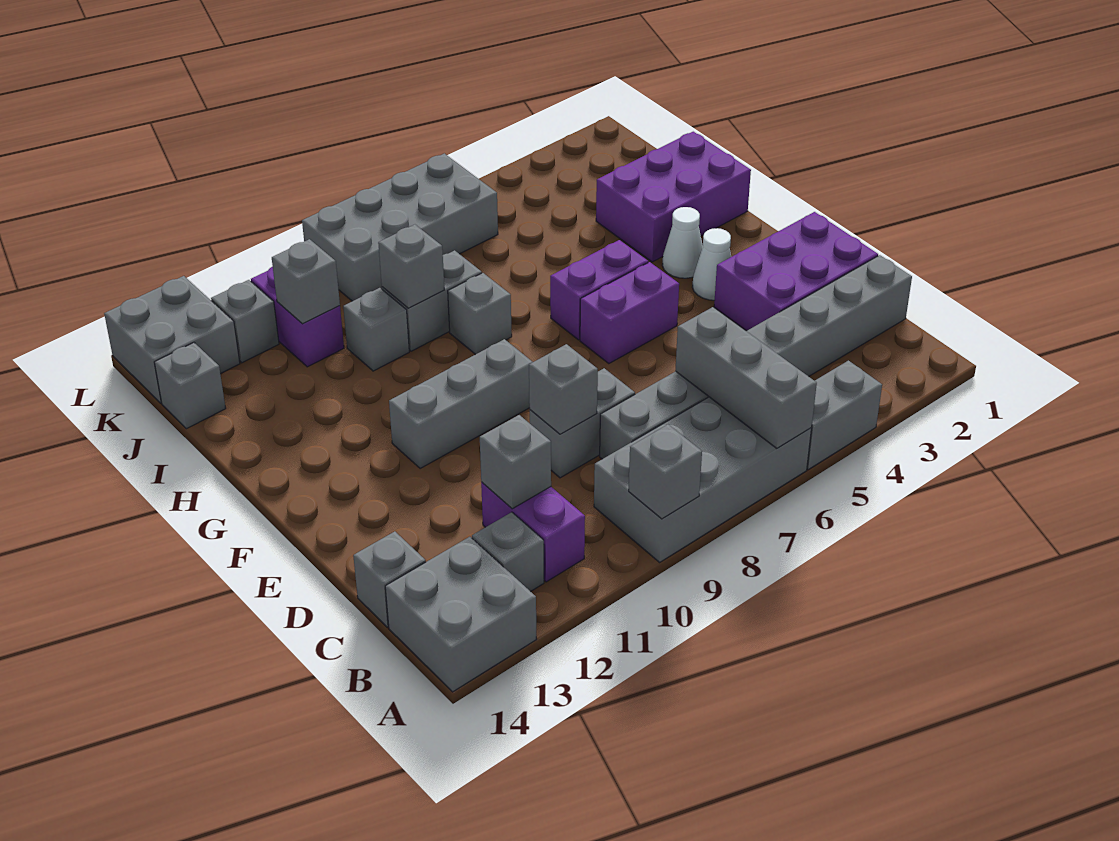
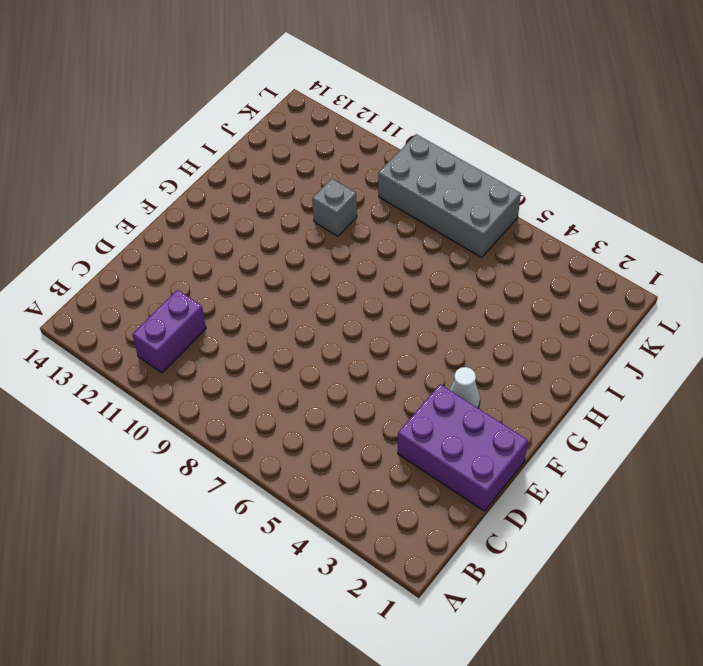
none -> grey 1x2 brick [807,361,882,469]
none -> grey 2x4 brick [594,397,811,562]
none -> grey 2x2 brick [385,537,537,692]

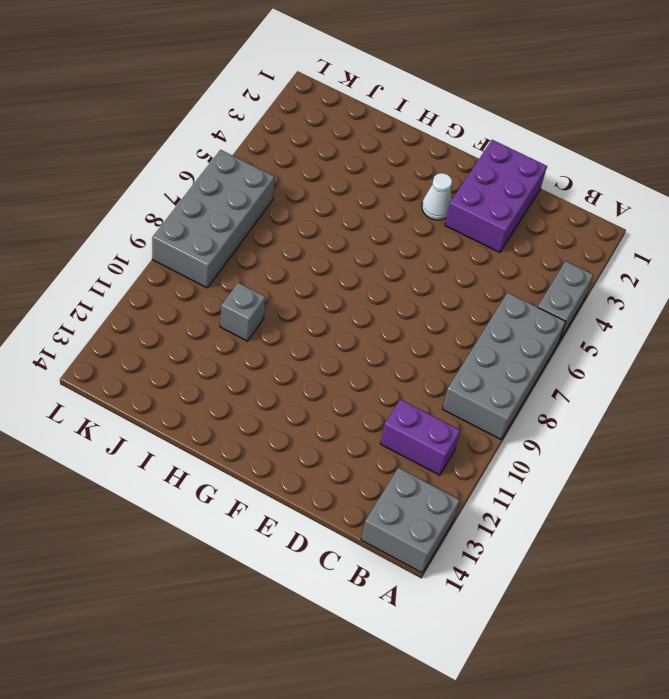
none -> grey 1x1 brick [472,512,544,592]
none -> grey 1x8 brick [600,255,912,459]
none -> grey 1x1 brick [353,531,426,627]

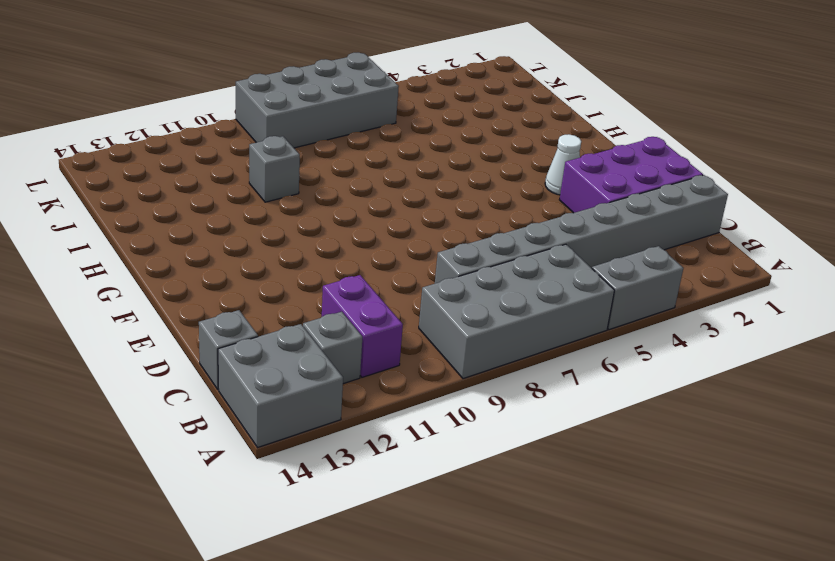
none -> grey 1x2 brick [530,368,635,478]
none -> purple 1x2 brick [580,262,679,363]
none -> grey 1x3 brick [389,339,533,469]

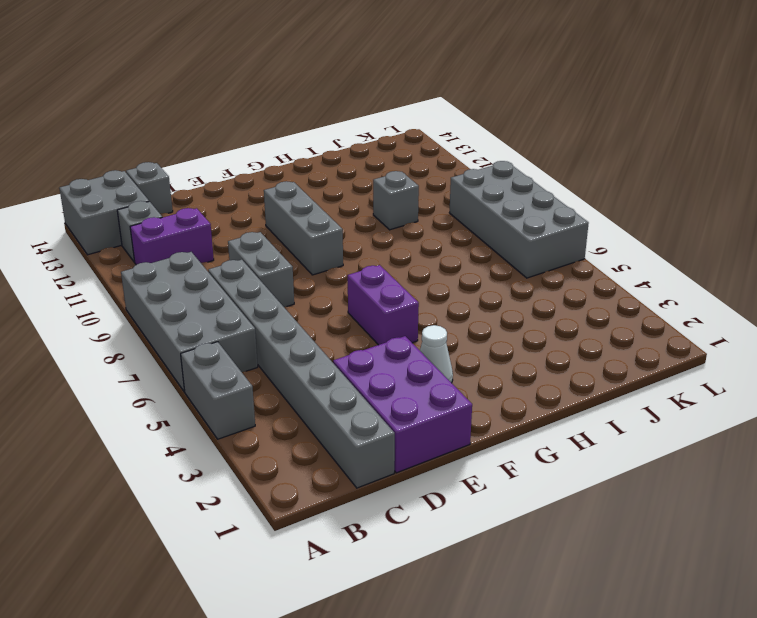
none -> white 1x1 cone [662,207,703,278]
none -> purple 1x2 brick [550,240,648,340]
none -> purple 2x3 brick [596,132,751,262]

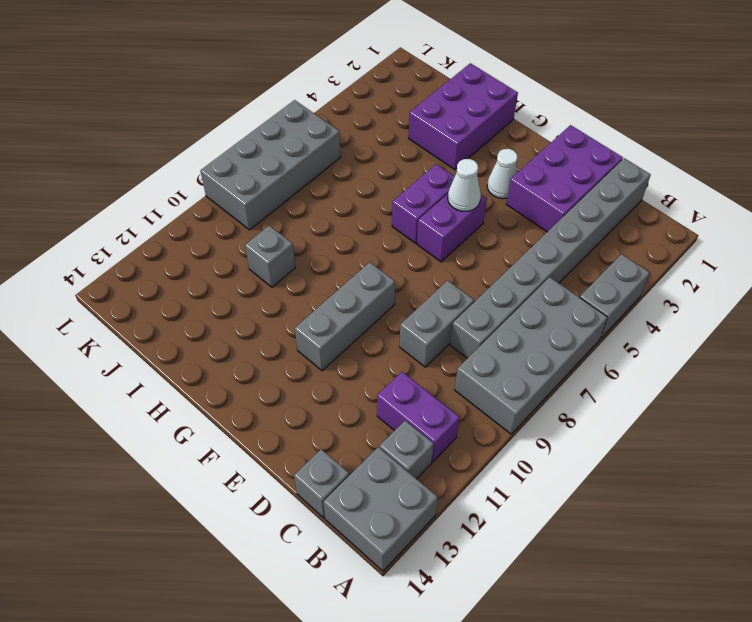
white 1x1 cone [448,159,481,211] -> white 1x1 cone moved to [662,207,703,278]
none -> grey 1x1 brick [448,273,512,355]
none -> grey 1x2 brick [382,250,482,351]
none -> purple 1x2 brick [251,266,344,367]

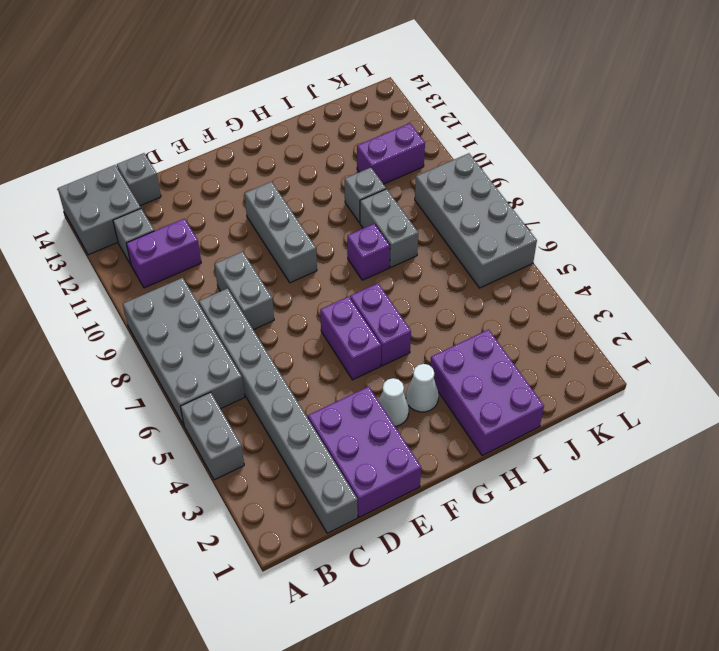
purple 1x1 brick [347,224,390,280] -> grey 1x1 brick [448,273,512,355]
none -> grey 1x1 brick [154,343,226,429]
none -> grey 1x1 brick [211,280,279,363]
none -> grey 2x2 brick [104,276,240,403]

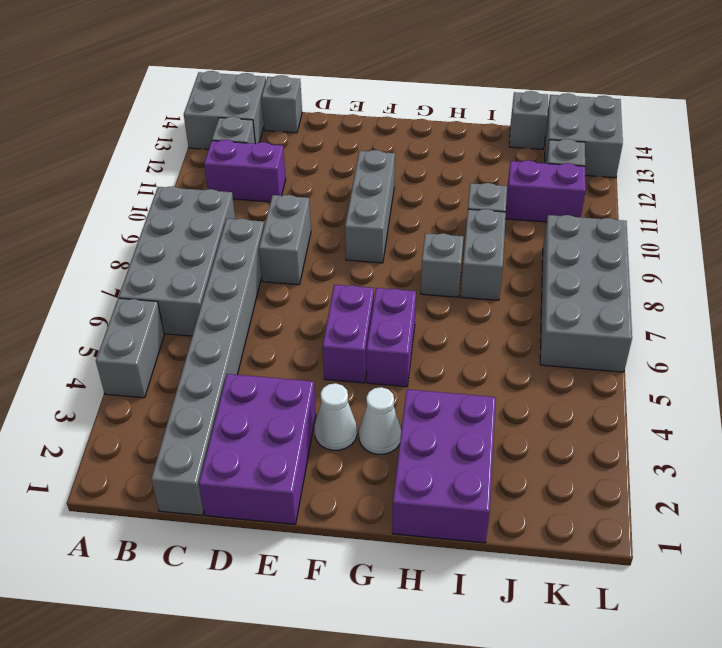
none -> grey 1x3 brick [675,307,817,448]
none -> grey 1x1 brick [629,425,702,519]
none -> grey 1x1 brick [480,415,551,509]

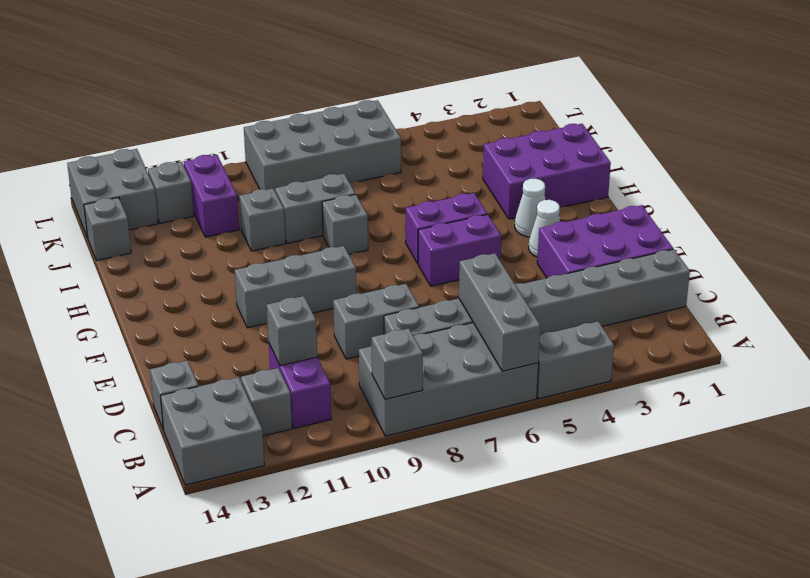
none -> grey 1x1 brick [529,344,598,434]
none -> grey 1x1 brick [378,225,444,308]
none -> grey 1x1 brick [272,239,340,324]

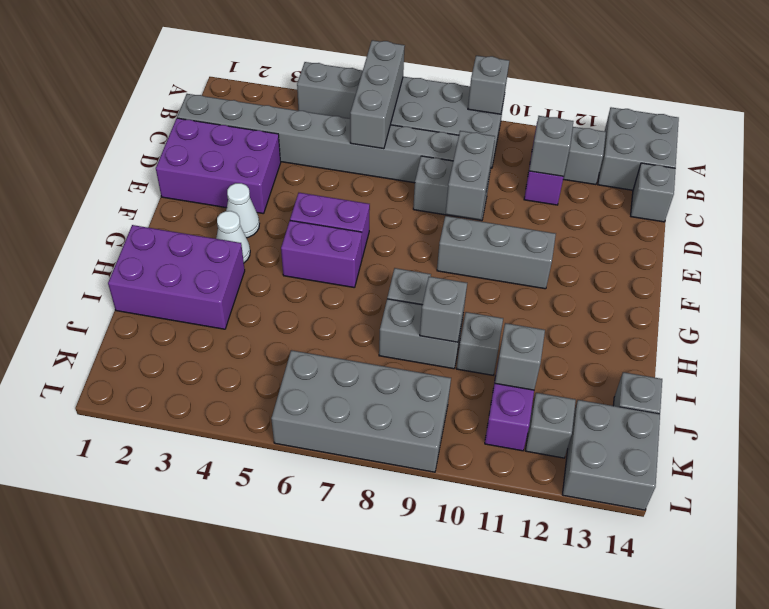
grey 1x2 brick [446,131,495,220] -> grey 1x1 brick [529,344,598,434]

